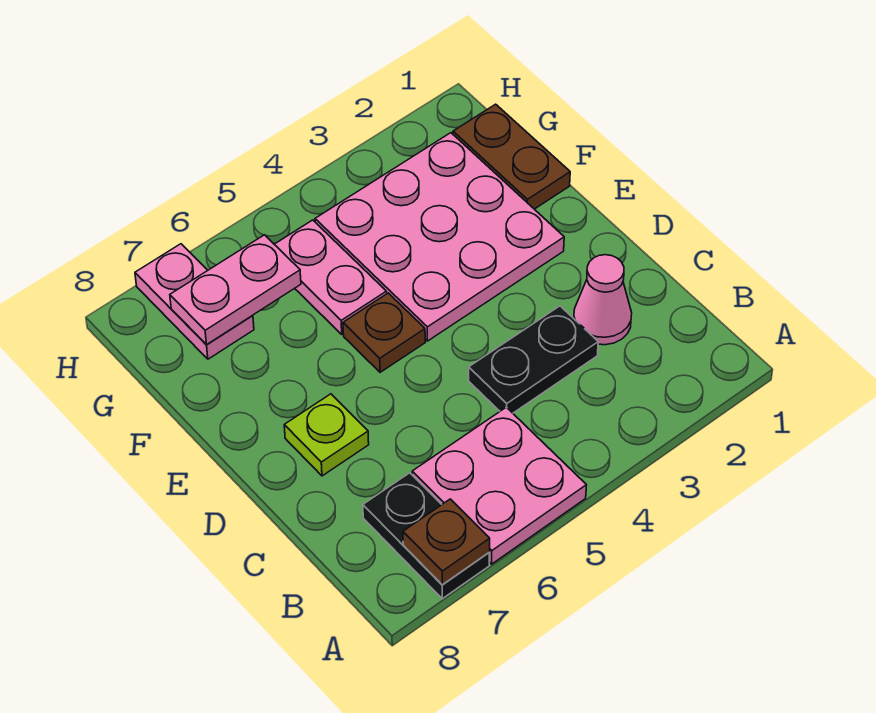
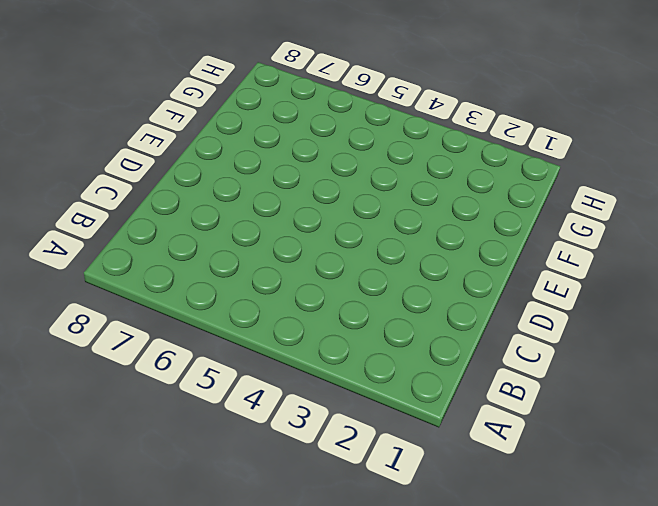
none -> pink 2x2 plate [412,407,586,564]
none -> black 1x2 plate [363,473,489,599]
none -> pink 1x1 cone [574,255,632,345]

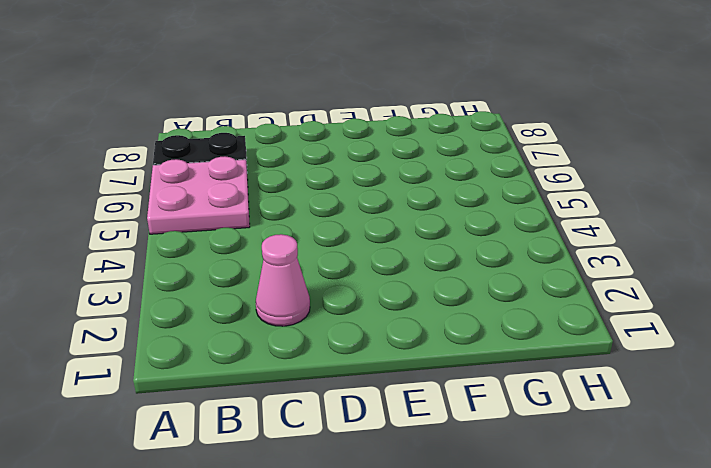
none -> black 1x2 plate [468,306,598,413]
none -> lime 1x1 plate [284,394,369,476]
none -> pink 3x3 plate [315,133,564,341]

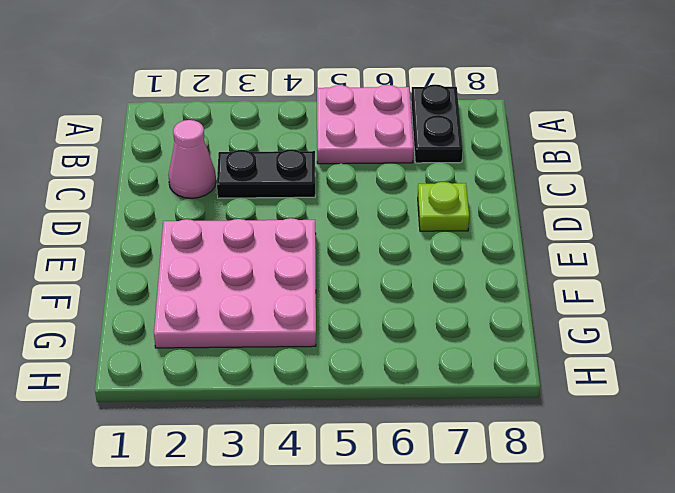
none -> brown 1x1 plate [343,293,425,372]
none -> brown 1x2 plate [453,104,570,209]
none -> pink 1x2 plate [274,220,387,334]

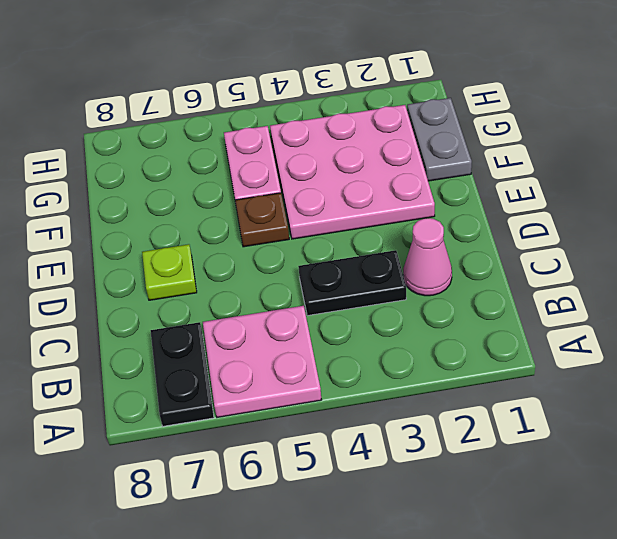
grey 1x2 plate [407,98,472,181] -> brown 1x2 plate [453,104,570,209]
none -> pink 1x2 plate [135,244,254,359]
none -> brown 1x1 plate [403,499,490,585]
none -> pink 1x2 plate [170,235,301,345]

